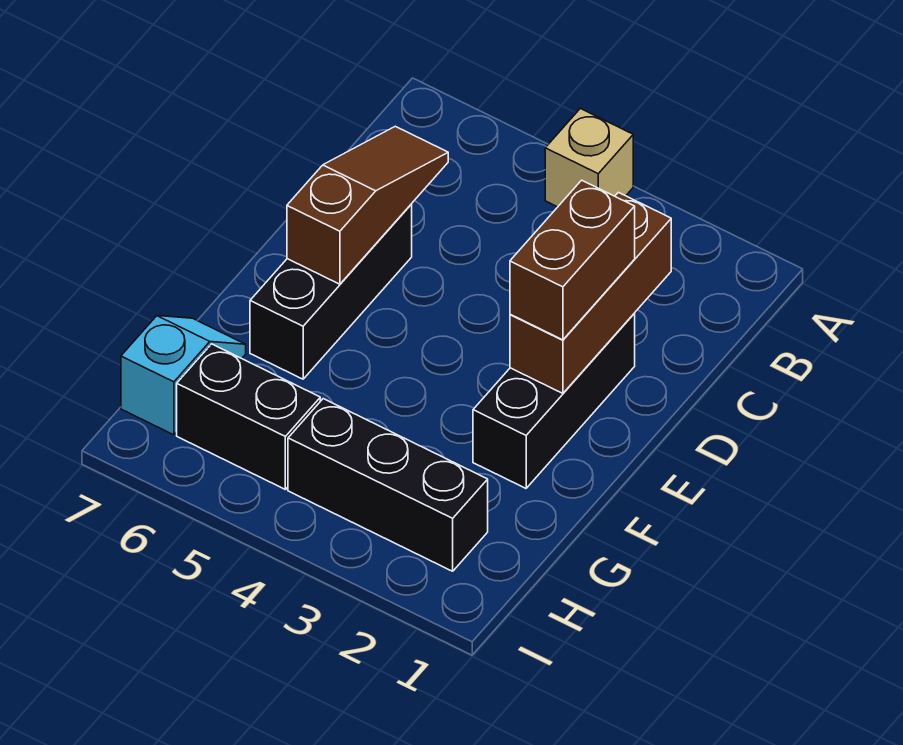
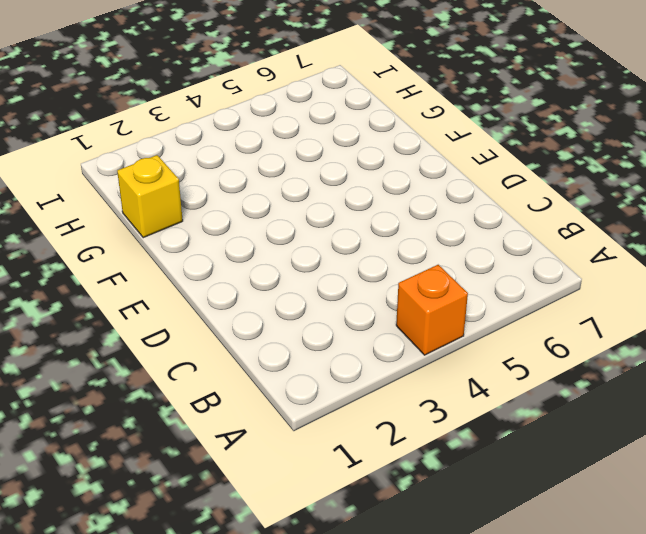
orange 1x1 brick [396,265,468,355] -> tan 1x1 brick [545,109,633,207]
yellow 1x1 brick [117,155,183,238] -> none
none -> black 1x3 brick [473,314,635,488]
none -> black 1x3 brick [250,204,412,379]

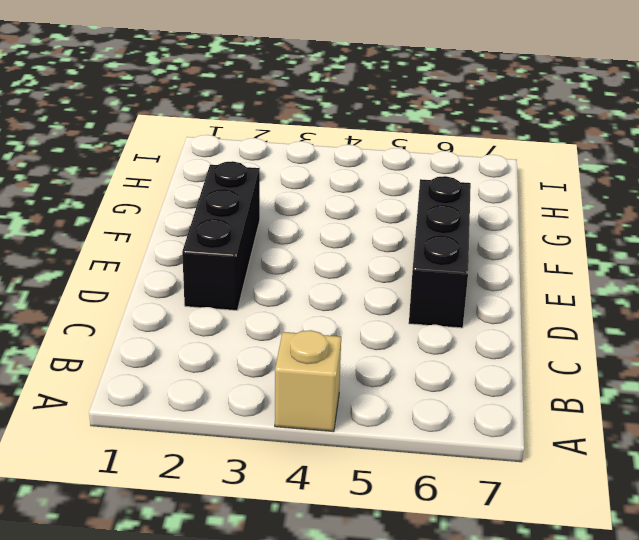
none -> cyan 1x2 slope [121,316,246,435]
none -> black 1x3 brick [288,399,488,571]

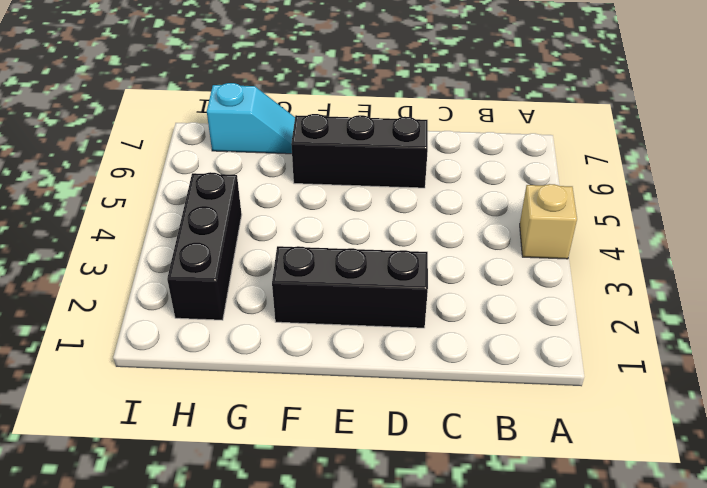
none -> black 1x2 brick [177,344,320,489]
none -> brown 1x3 brick [510,192,671,393]

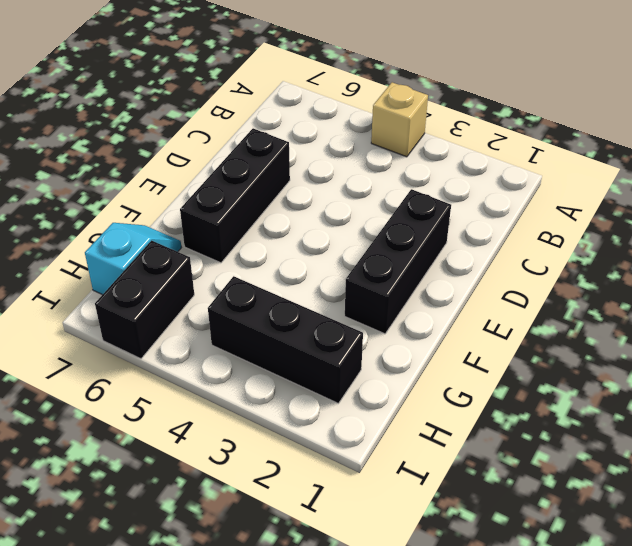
black 1x2 brick [95,241,194,359] -> black 1x2 brick turned to [177,344,320,489]
none -> brown 1x3 brick [510,192,671,393]
none -> brown 1x3 slope [287,126,448,284]

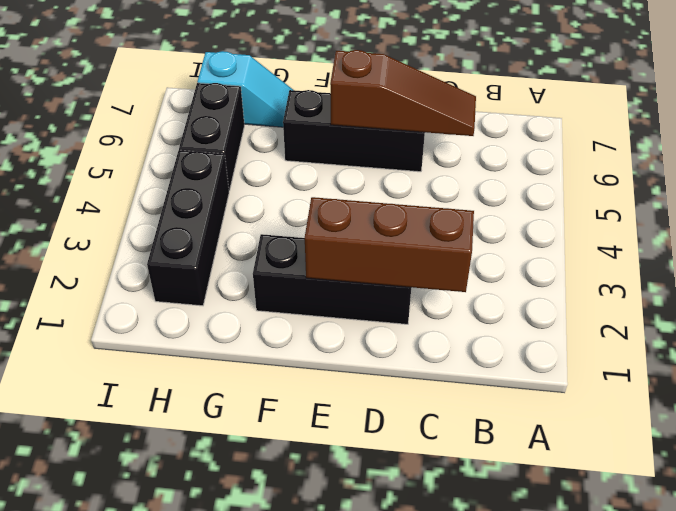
none -> tan 1x1 brick [545,109,633,207]
none -> brown 1x2 brick [510,180,635,340]

